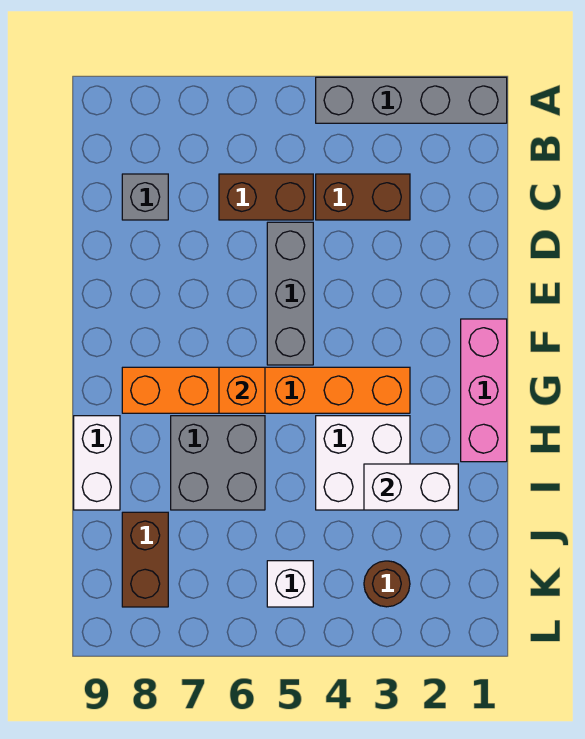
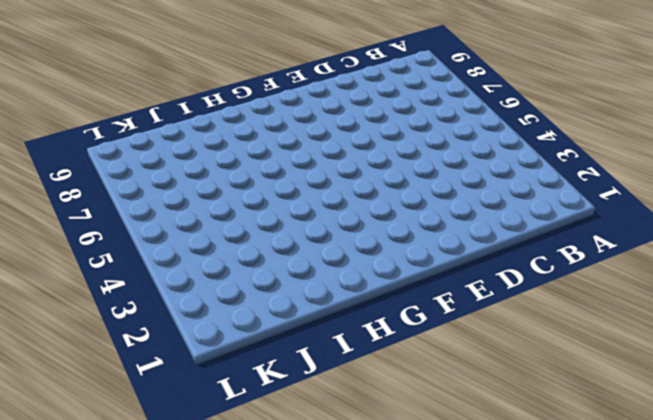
none -> grey 1x4 brick [316,77,507,123]
none -> brown 1x2 brick [316,174,410,220]
none -> brown 1x2 brick [219,174,313,220]

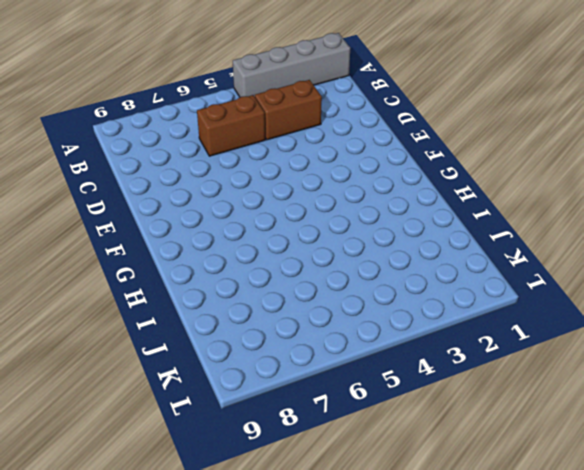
none -> grey 1x1 brick [122,174,168,220]
none -> grey 1x3 brick [267,222,313,365]
none -> pink 1x3 brick [461,319,507,462]

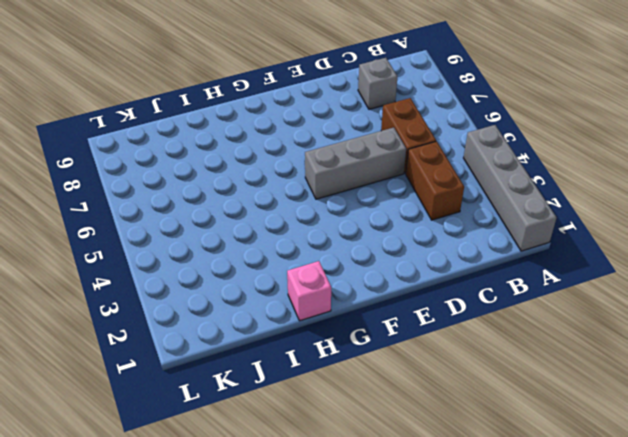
pink 1x1 brick [287,261,331,321] -> pink 1x3 brick [461,319,507,462]
none -> orange 1x6 brick [122,367,410,413]
none -> white 2x2 brick [316,416,410,510]
none -> grey 2x2 brick [171,416,265,510]

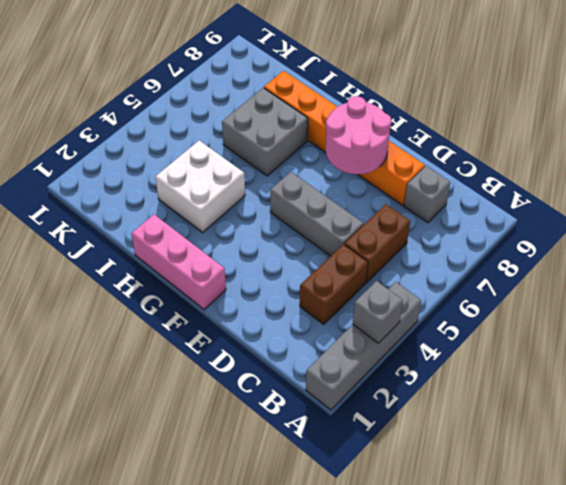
grey 1x1 brick [353,281,403,343] -> none
orange 1x6 brick [264,71,425,205] -> orange 1x6 brick turned to [122,367,410,413]
pink 2x2 round brick [326,96,391,174] -> none
none -> white 1x2 brick [74,416,120,510]
none -> brown 1x2 brick [122,512,168,607]
none -> brown 1x1 round brick [364,561,410,607]

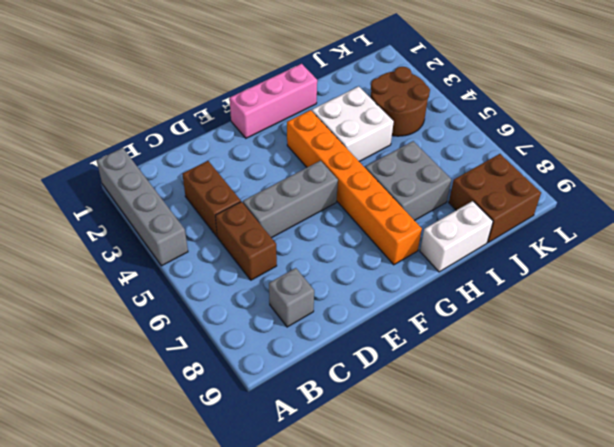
brown 2x2 round brick [371,67,430,136] -> brown 1x1 round brick [364,561,410,607]
brown 2x2 brick [449,154,541,243] -> brown 1x2 brick [122,512,168,607]
none -> white 1x1 brick [267,561,313,607]
none -> orange 1x1 brick [219,367,265,413]
none -> white 1x2 brick [364,464,458,510]

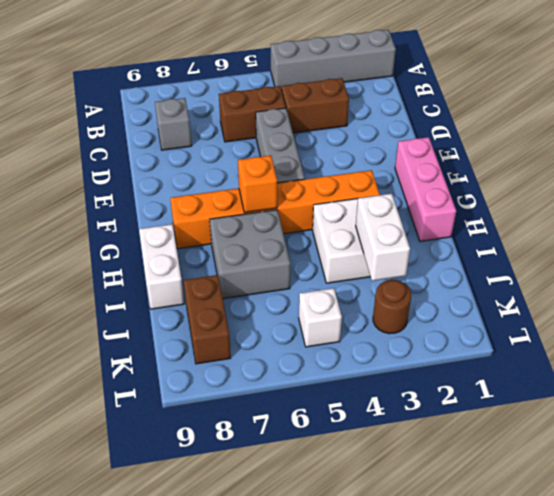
white 1x2 brick [356,194,410,281] -> white 1x2 brick turned to [364,464,458,510]

